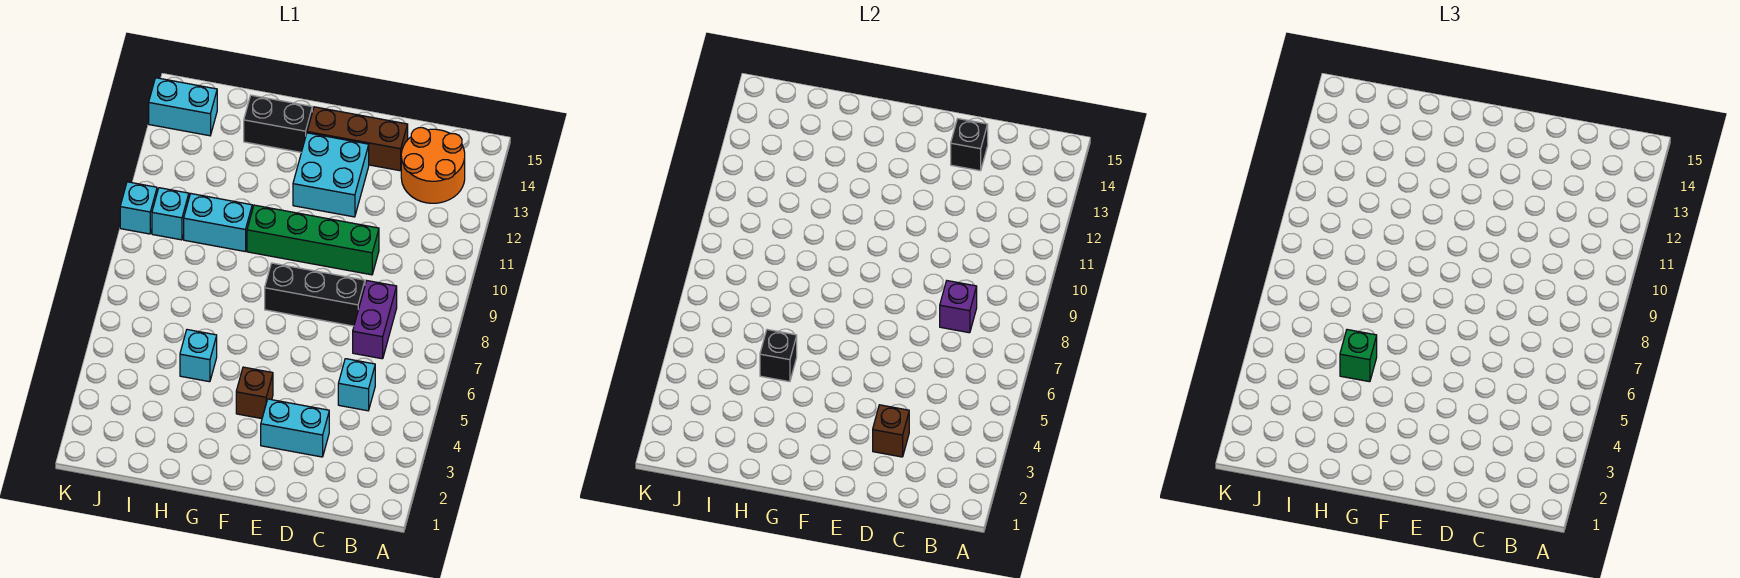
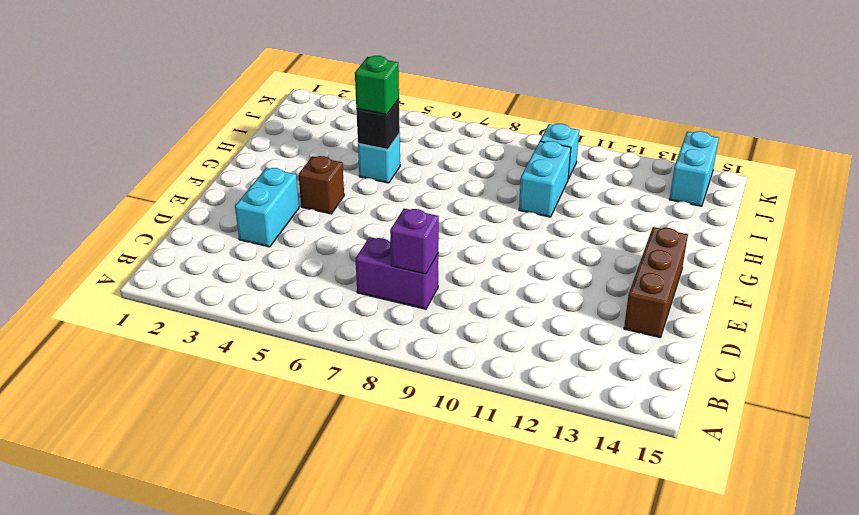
none -> orange 2x2 round brick [401,128,465,203]
none -> cyan 1x1 brick [338,359,375,411]
none -> black 1x3 brick [265,263,365,326]

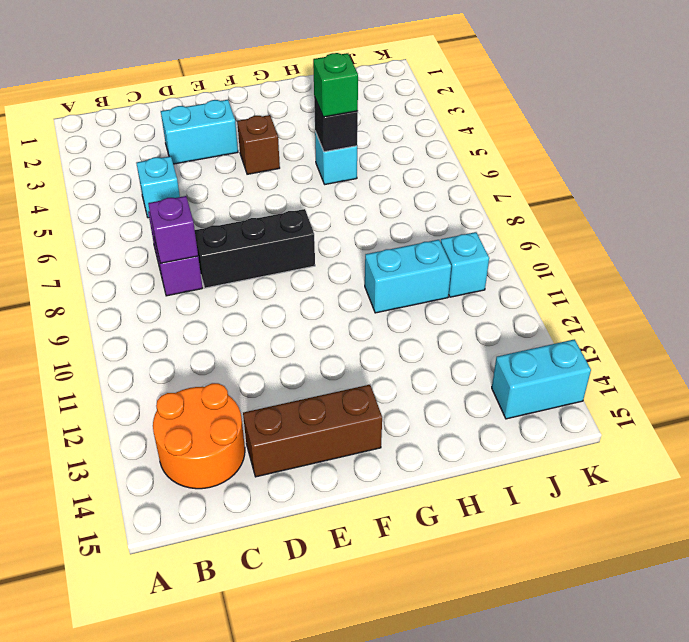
none -> green 1x4 brick [247,205,379,275]
none -> cyan 2x2 brick [293,133,369,217]
none -> black 1x2 brick [244,95,312,152]

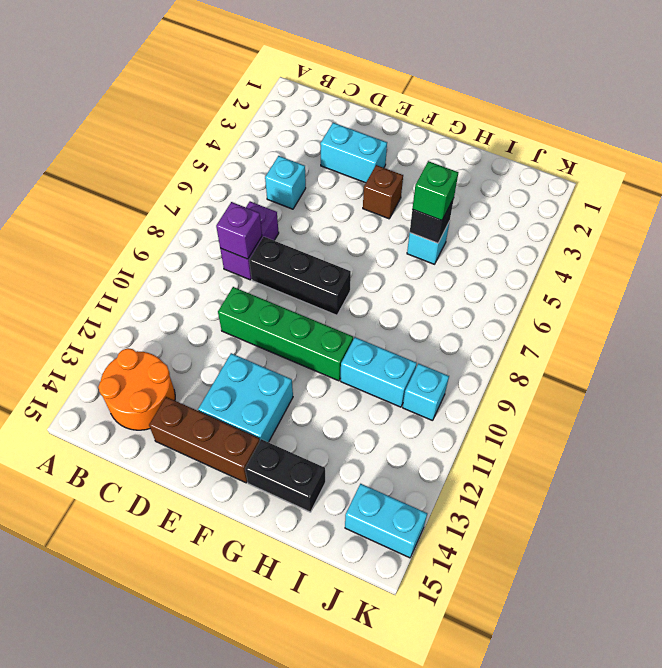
none -> cyan 1x1 brick [120,182,157,234]
none -> brown 1x1 brick [873,405,909,457]
none -> black 1x1 brick [951,119,988,171]

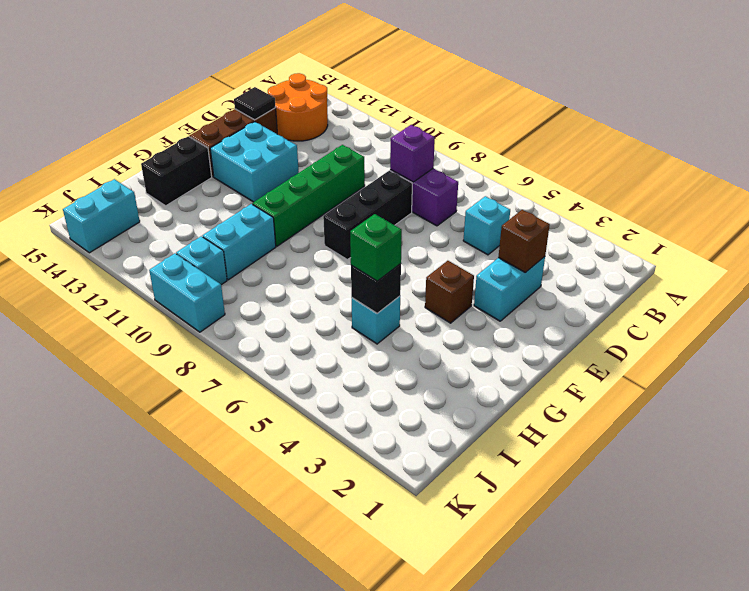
black 1x1 tile [234,87,276,120] -> black 1x1 brick [951,119,988,171]
cyan 1x2 brick [149,253,225,332] -> cyan 1x1 brick [120,182,157,234]

